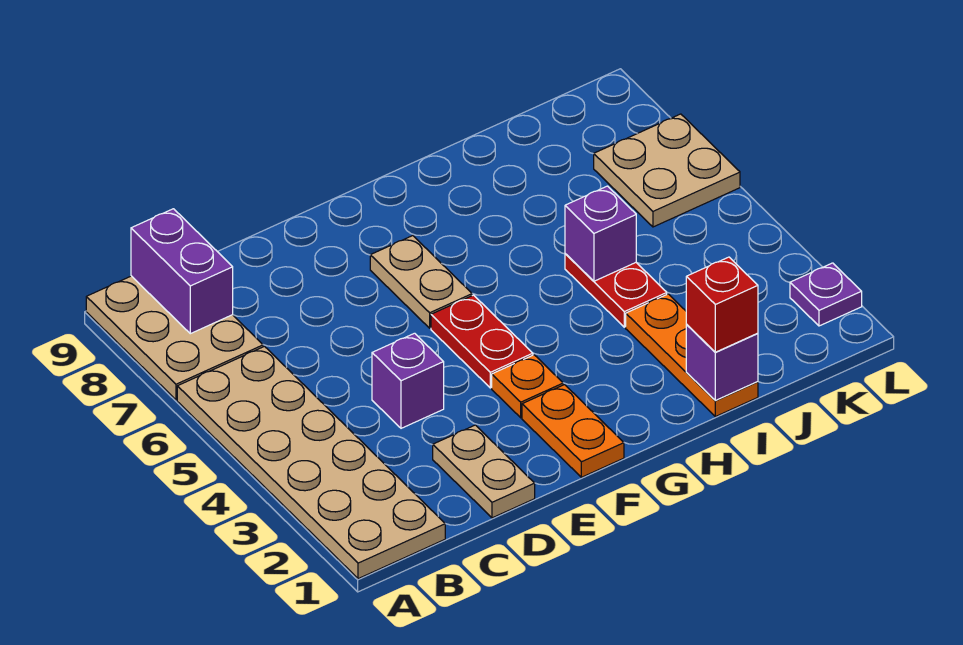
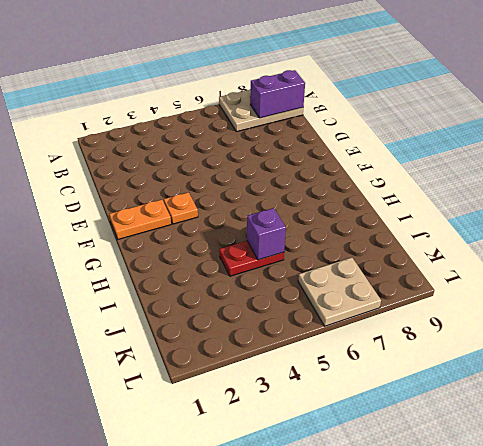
none -> tan 2x6 plate [177,346,445,579]
none -> tan 1x2 plate [433,425,535,518]
none -> purple 1x1 brick [372,333,444,428]

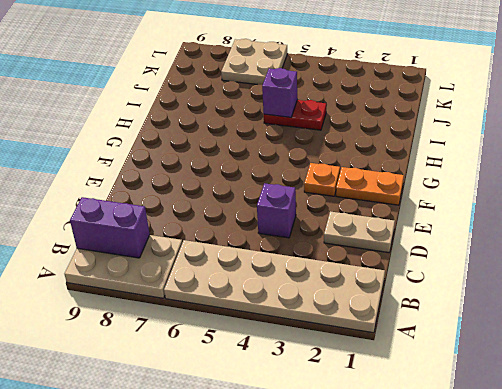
none -> red 1x2 plate [431,295,533,388]
none -> tan 1x2 plate [370,236,472,328]
none -> orange 1x3 plate [626,294,758,417]

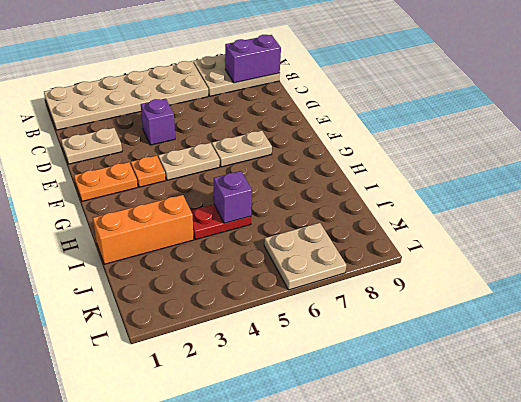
tan 1x2 plate [158,143,220,180] -> red 1x2 plate [431,295,533,388]
orange 1x3 brick [93,195,194,264] -> orange 1x3 plate [626,294,758,417]
none -> purple 1x1 plate [790,263,862,326]
none -> purple 1x1 brick [686,325,758,400]
none -> red 1x1 brick [686,257,758,352]

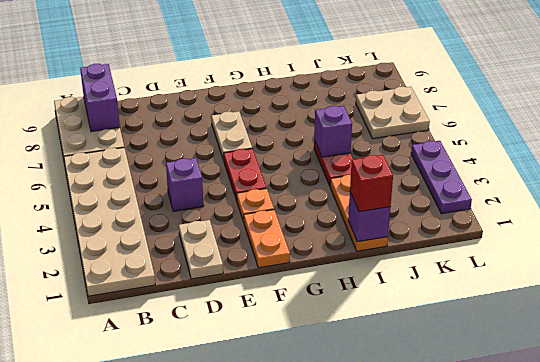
purple 1x3 plate [411,141,472,214] -> purple 1x1 plate [790,263,862,326]

